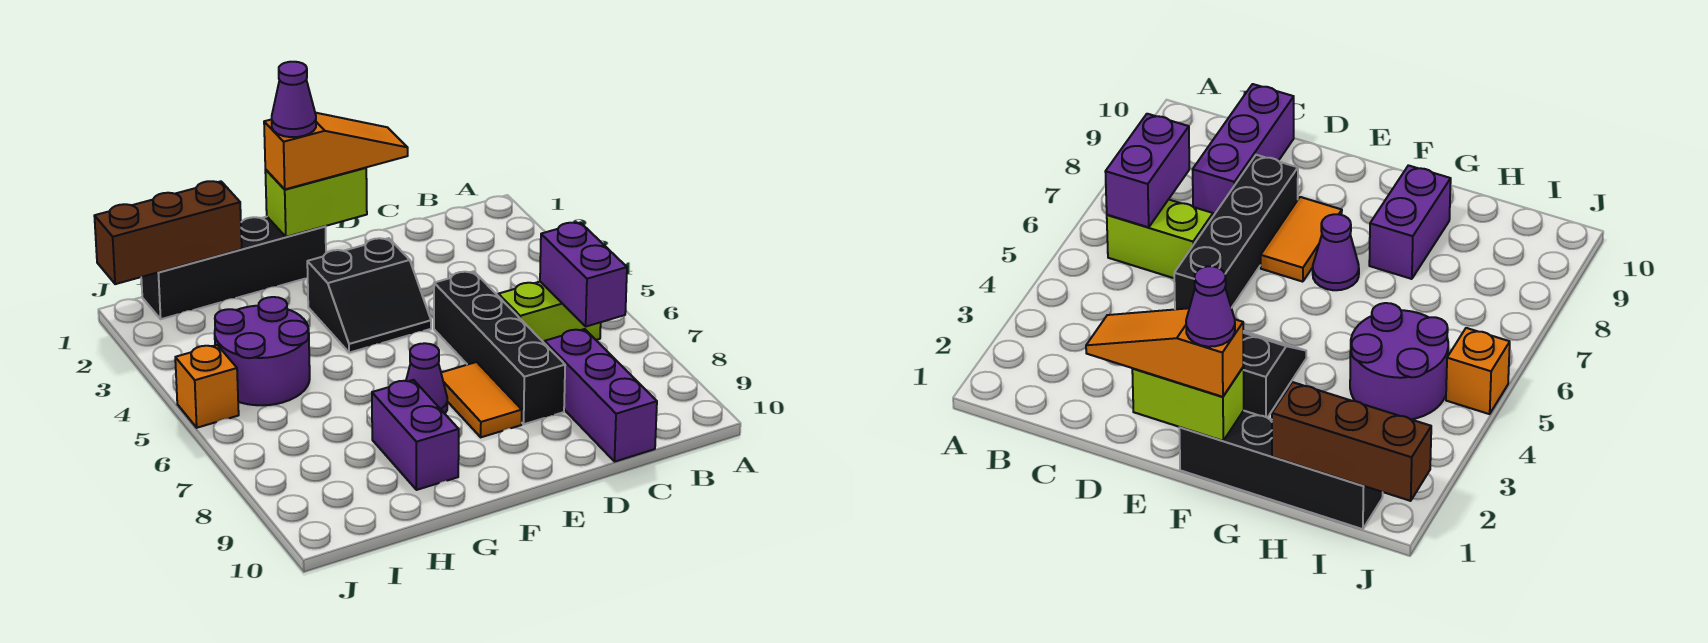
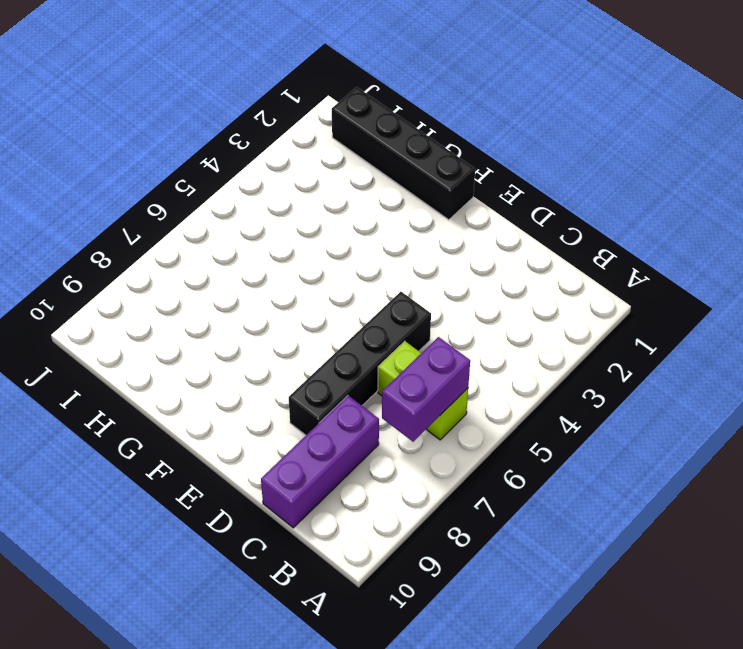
none -> black 2x2 slope [307,238,431,353]
none -> orange 1x2 tile [441,362,522,437]
none -> purple 1x1 cone [406,343,447,414]

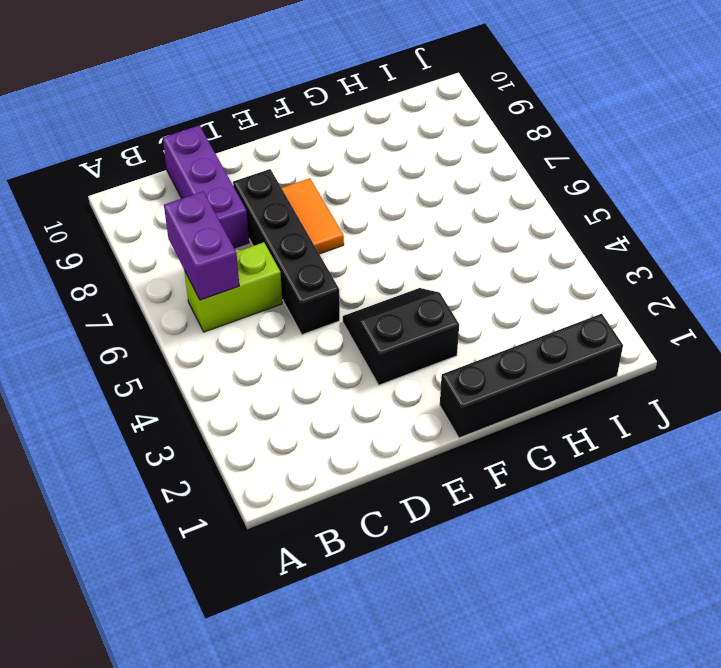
none -> purple 1x1 cone [406,343,447,414]
none -> purple 1x2 brick [372,380,459,490]
none -> purple 2x2 round brick [215,297,310,405]

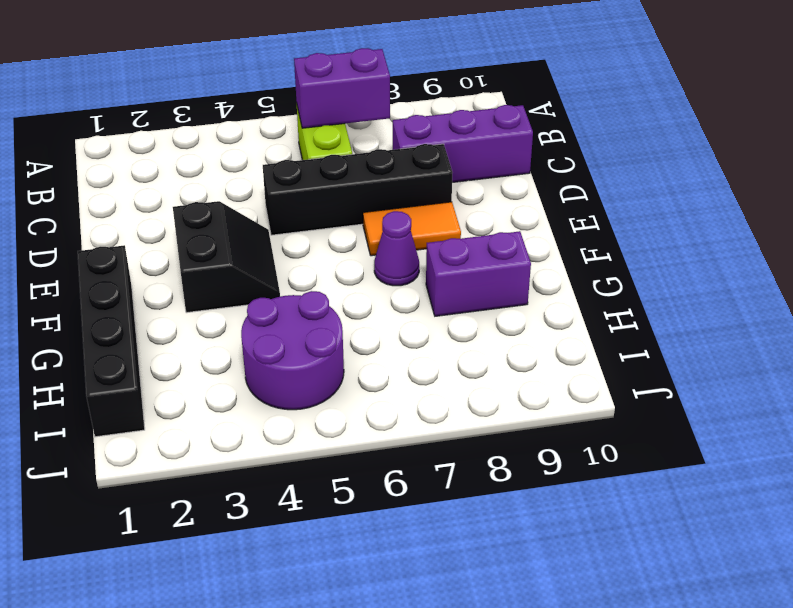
none -> orange 1x1 brick [175,345,239,428]
none -> lime 1x2 brick [265,168,367,237]
none -> brown 1x3 brick [94,181,242,284]

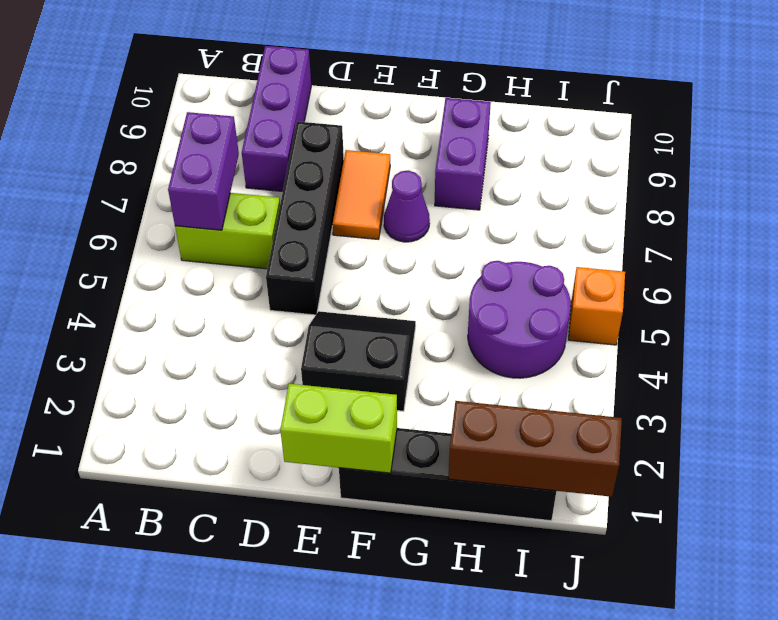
none -> orange 1x3 slope [264,113,408,189]
none -> purple 1x1 cone [272,62,316,137]

